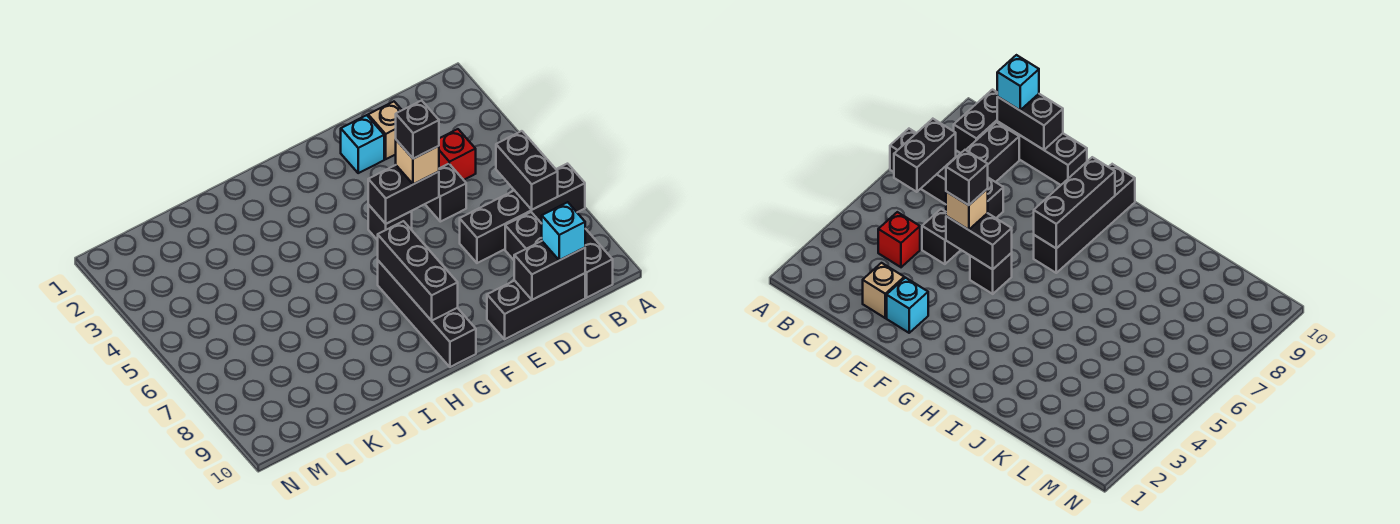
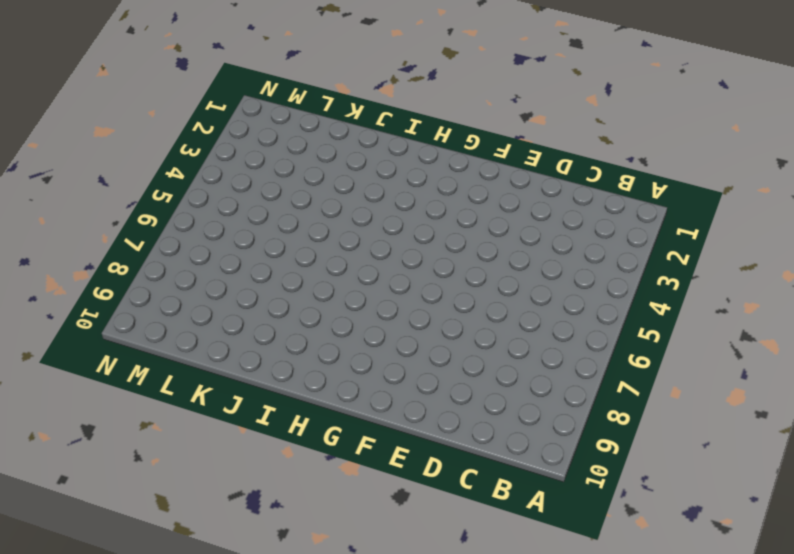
none -> black 1x4 brick [460,164,585,263]
none -> black 1x2 brick [585,229,613,298]
none -> red 1x1 brick [439,129,476,180]

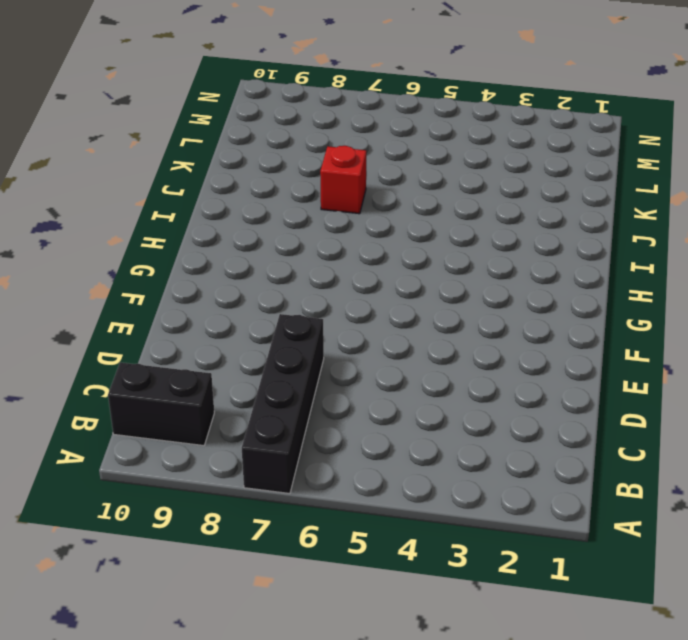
red 1x1 brick [320,146,366,214] -> red 1x1 brick moved to [439,129,476,180]
none -> black 1x2 brick [505,212,542,260]
none -> black 1x3 brick [487,273,585,339]
none -> tan 1x1 brick [368,102,402,159]

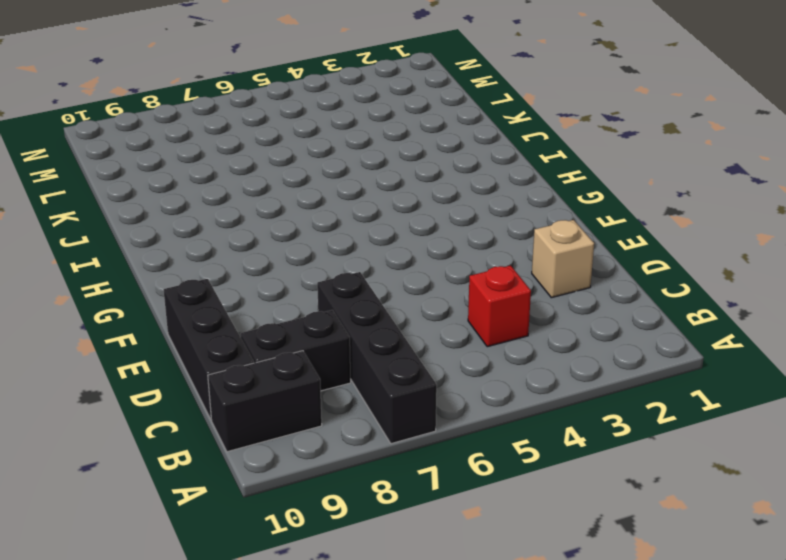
none -> black 1x1 brick [425,164,466,222]
none -> cyan 1x1 brick [341,115,384,173]
none -> black 1x1 brick [368,205,412,240]

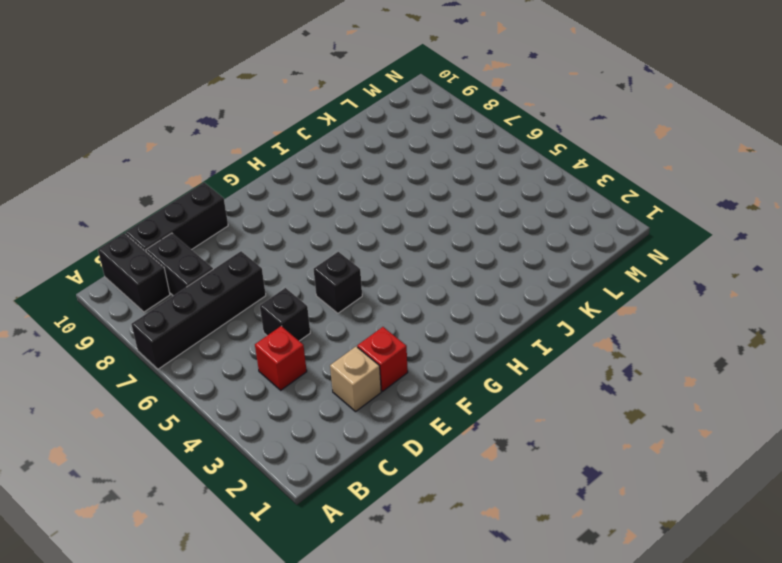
red 1x1 brick [357,327,408,391] -> cyan 1x1 brick [341,115,384,173]
none -> black 1x4 brick [378,261,476,367]
none -> black 1x2 brick [496,131,558,210]
none -> black 1x2 brick [514,241,585,300]

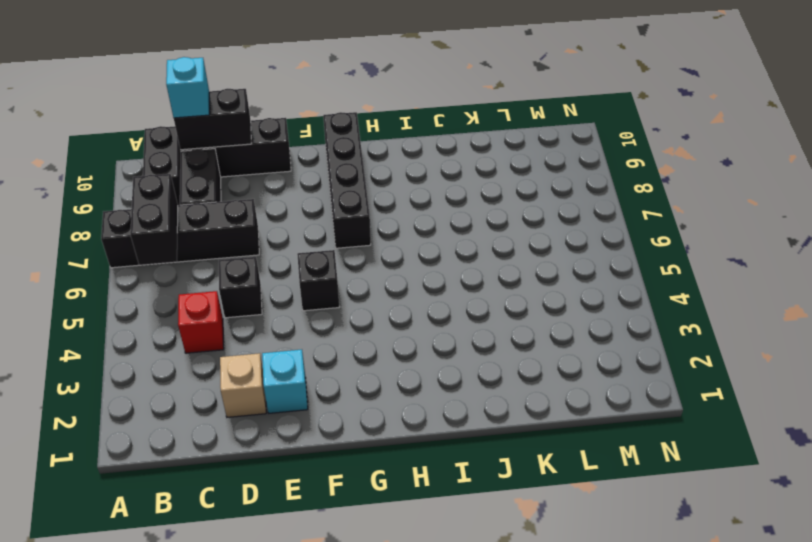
none -> black 1x2 brick [368,165,439,224]
none -> black 1x3 brick [378,221,458,321]
none -> tan 1x1 brick [396,140,439,184]

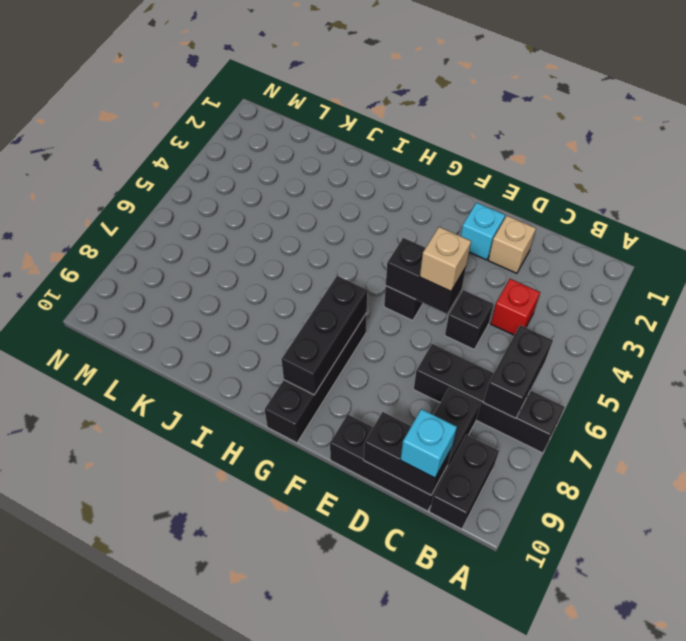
none -> black 1x1 brick [396,100,439,159]

